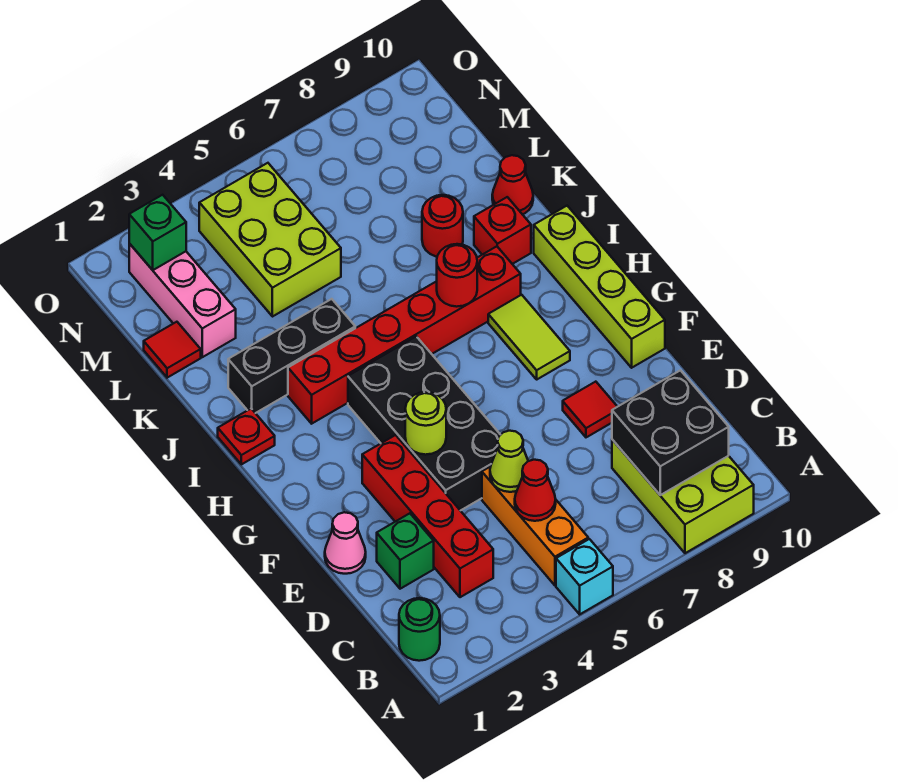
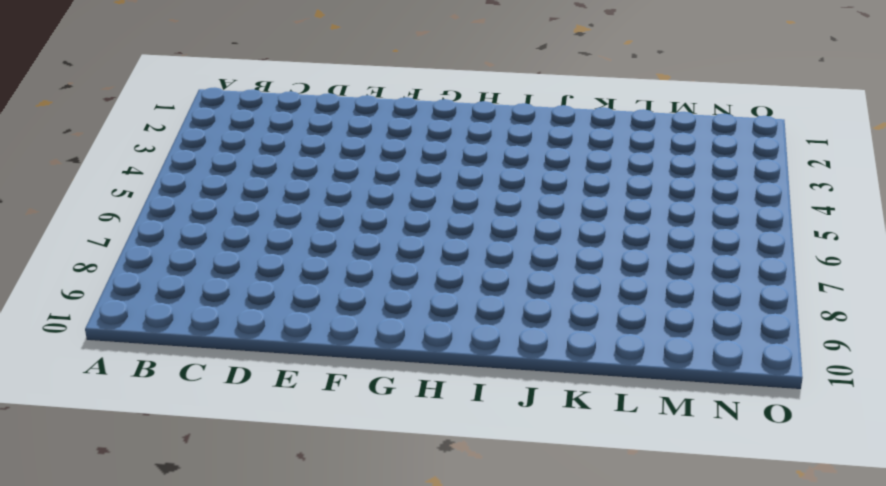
none -> cyan 1x1 brick [556,539,613,614]
none -> lime 2x3 brick [612,440,754,553]
none -> green 1x1 round brick [399,598,440,661]

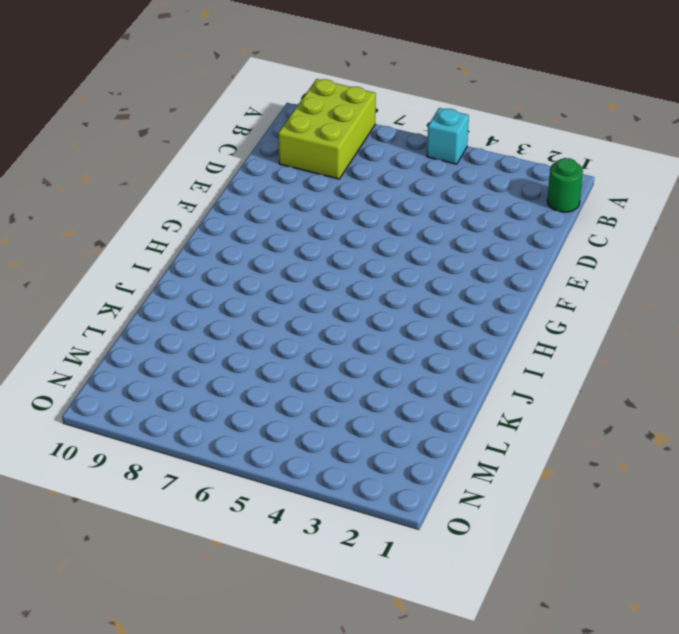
none -> orange 1x3 brick [482,466,588,585]
none -> red 1x4 brick [362,435,493,597]
none -> green 1x1 brick [377,513,434,589]

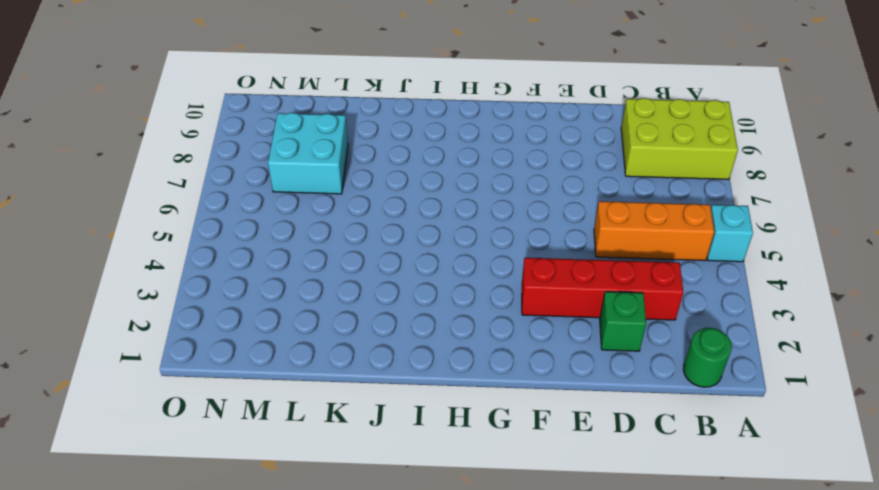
cyan 2x2 brick [268,113,348,194] -> none
none -> pink 1x1 cone [325,512,366,574]
none -> black 2x4 brick [348,336,500,511]
none -> red 1x1 tile [563,382,617,437]

